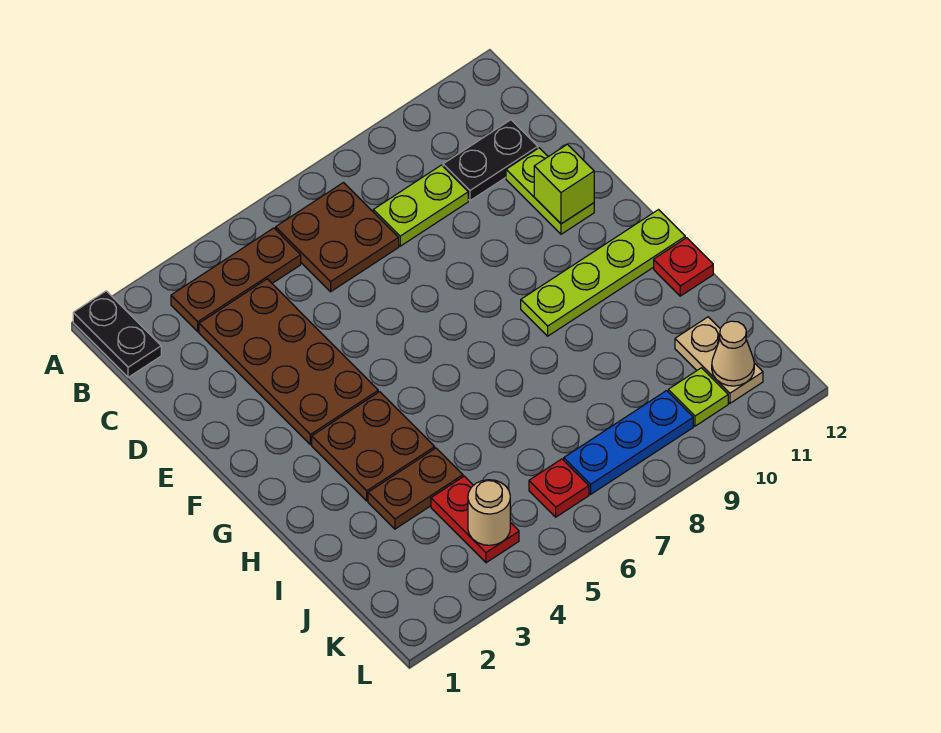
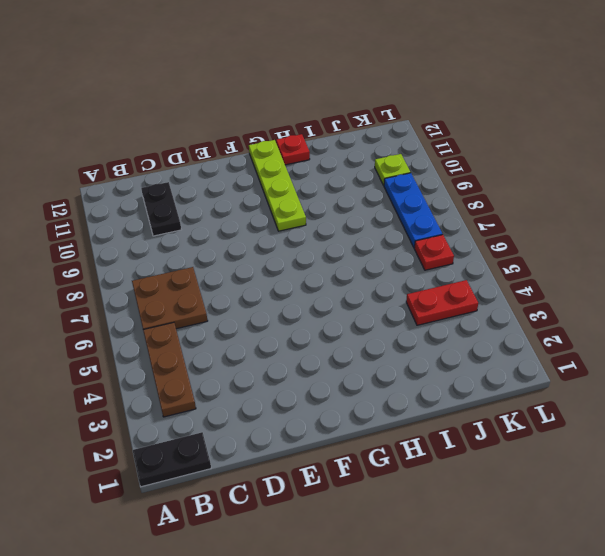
none -> brown 2x4 plate [199,279,378,445]
none -> lime 1x2 plate [373,165,468,246]
none -> lime 1x2 plate [506,148,594,234]

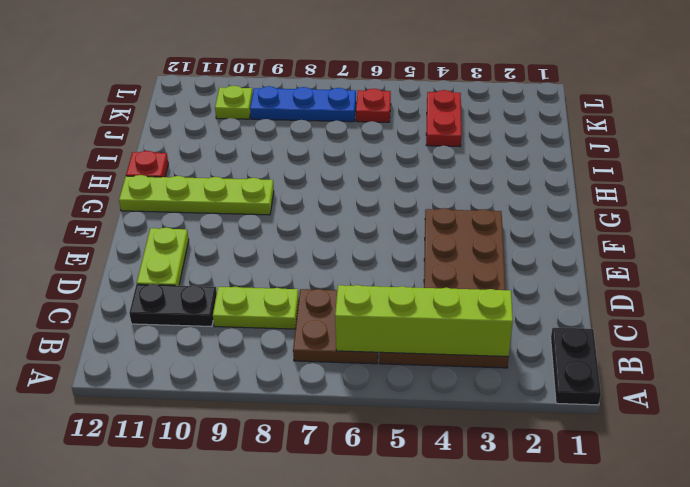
lime 1x4 brick [335,285,513,357] -> none
none -> brown 2x2 plate [312,392,435,501]
none -> brown 1x2 plate [368,448,463,529]
none -> tan 1x2 plate [675,317,763,403]

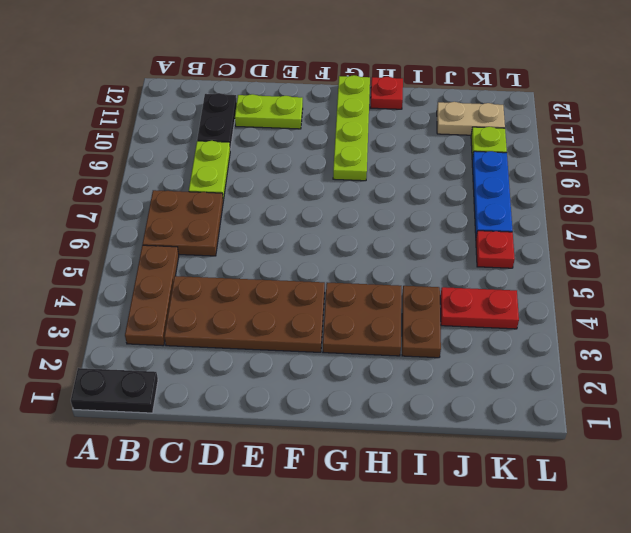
none -> lime 1x1 brick [534,144,594,224]
none -> tan 1x1 round brick [468,480,510,545]
none -> tan 1x1 cone [712,321,754,386]

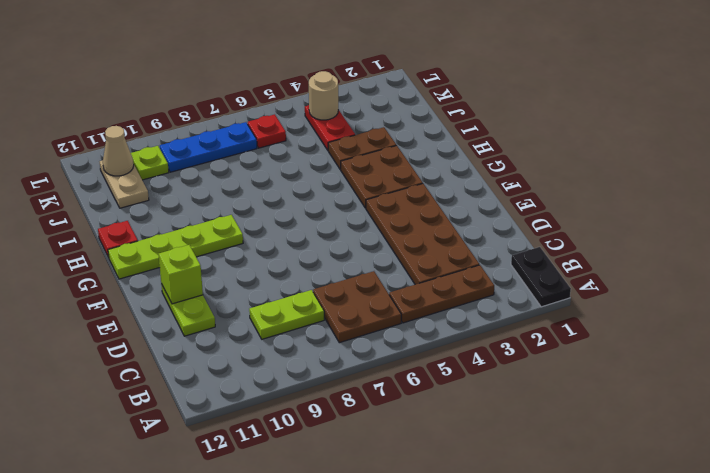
none -> black 1x2 plate [443,120,538,201]

